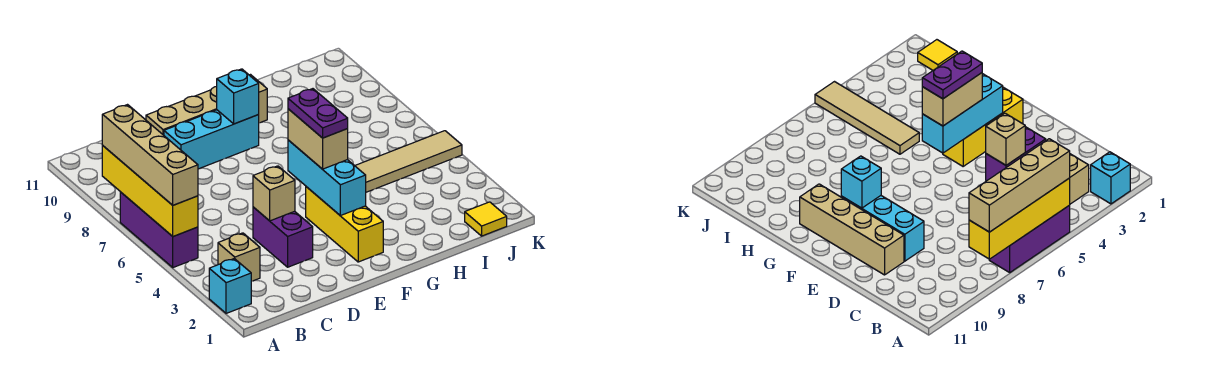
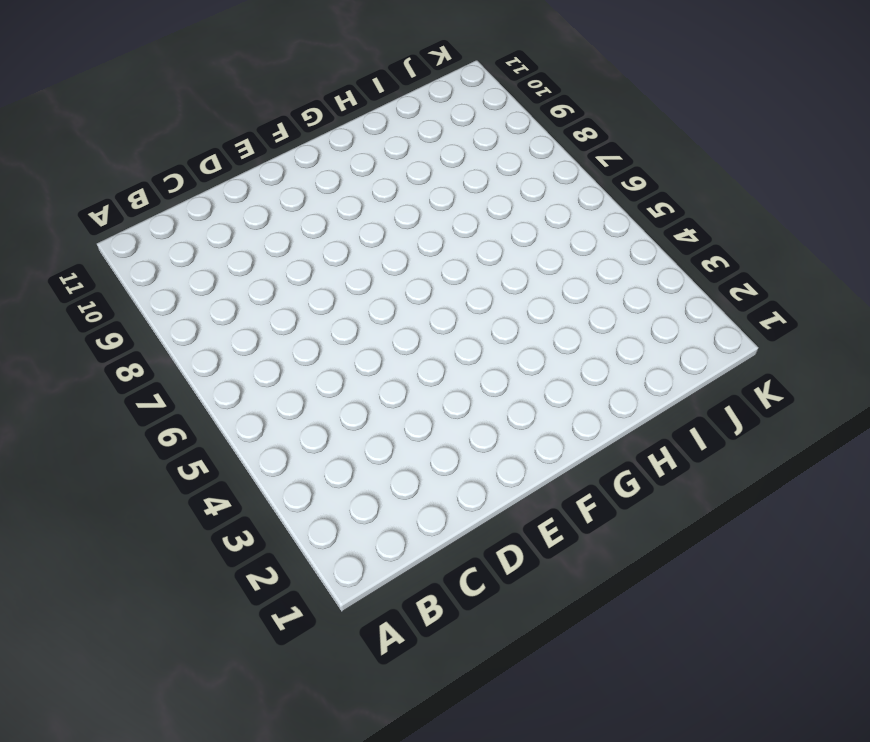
none -> cyan 1x1 brick [209,258,251,313]
none -> purple 1x3 brick [120,192,198,268]
none -> tan 1x1 brick [218,233,260,281]

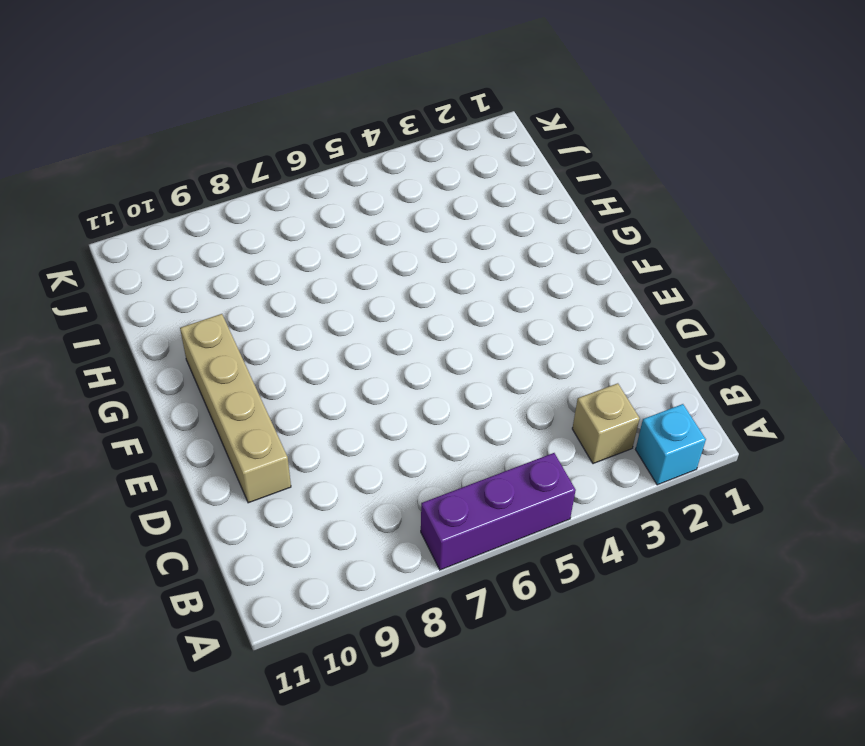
none -> purple 1x2 brick [253,207,313,267]
none -> cyan 1x3 brick [164,110,259,169]
none -> yellow 1x3 brick [306,187,383,262]

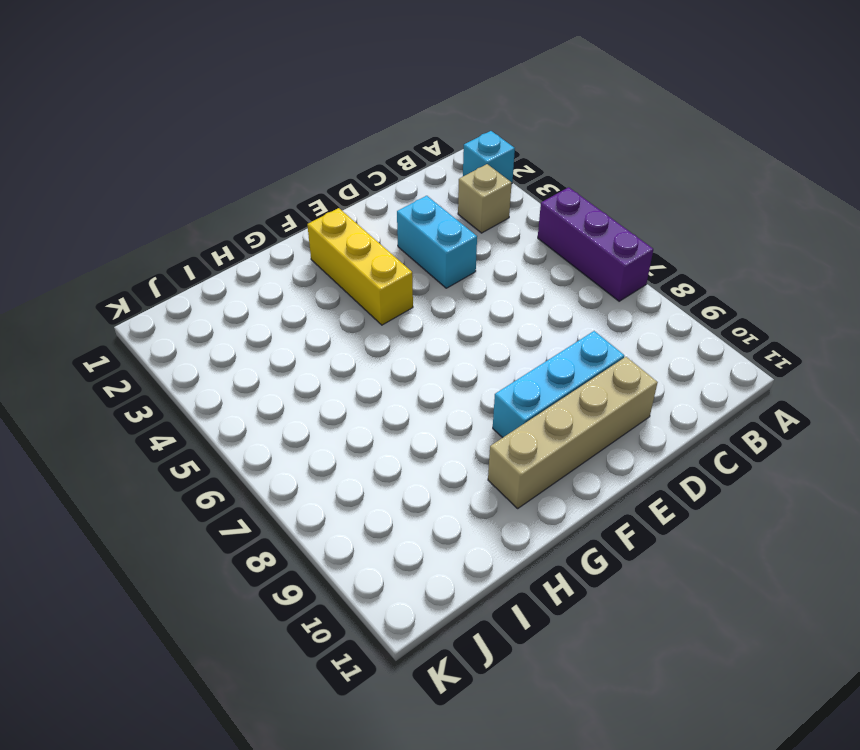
cyan 1x2 brick [397,196,477,288] -> purple 1x2 brick [253,207,313,267]
none -> tan 1x4 tile [355,131,462,192]
none -> yellow 1x1 tile [465,202,507,236]
none -> yellow 1x4 brick [102,146,198,236]

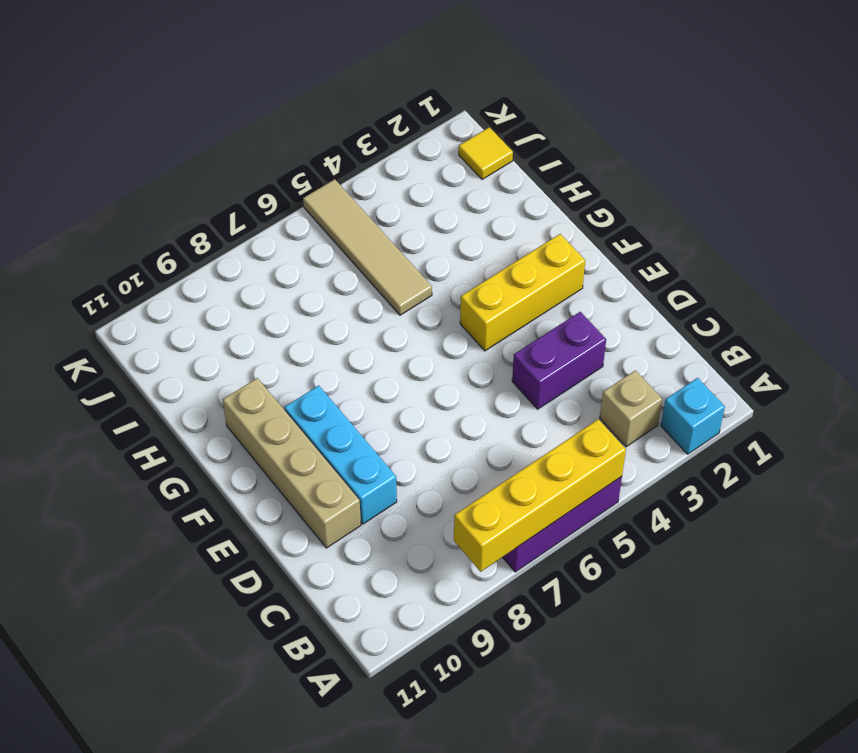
none -> tan 1x1 brick [253,166,295,221]
none -> cyan 1x3 brick [288,140,366,216]
none -> cyan 1x1 brick [217,69,259,124]

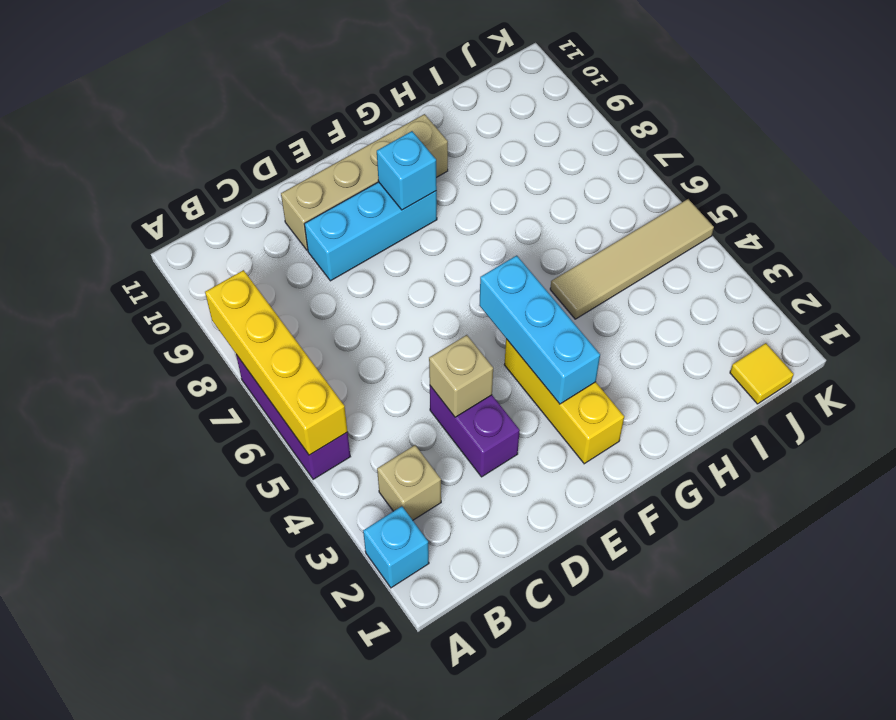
none -> tan 1x4 brick [102,105,198,205]
none -> tan 1x2 brick [288,109,348,169]
none -> purple 1x2 plate [288,89,348,138]

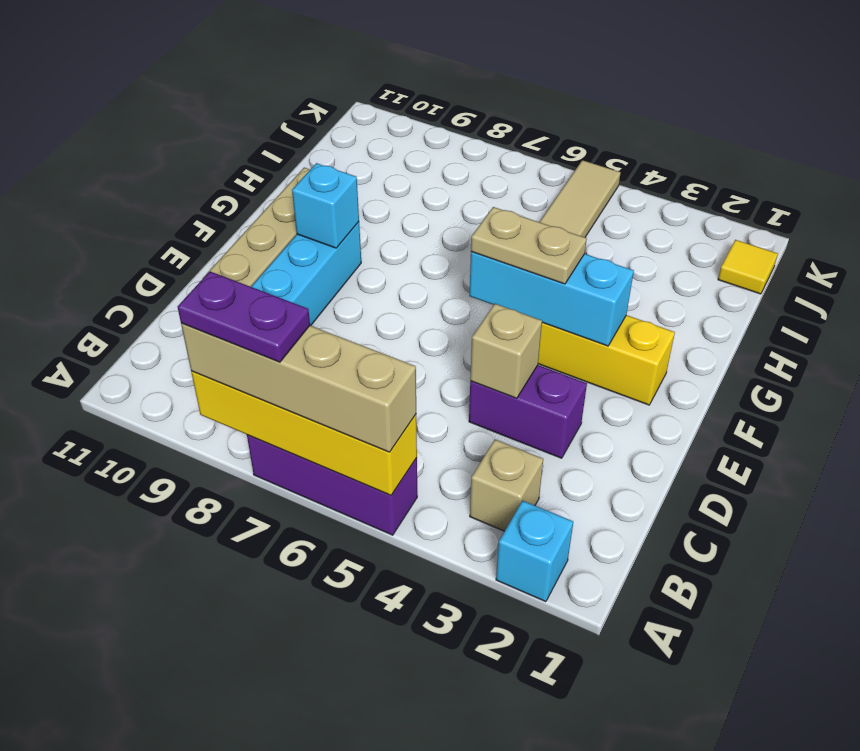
purple 1x2 plate [178,272,310,362] -> purple 1x2 plate moved to [288,89,348,138]
tan 1x2 plate [471,207,587,284] -> tan 1x2 brick [288,109,348,169]

